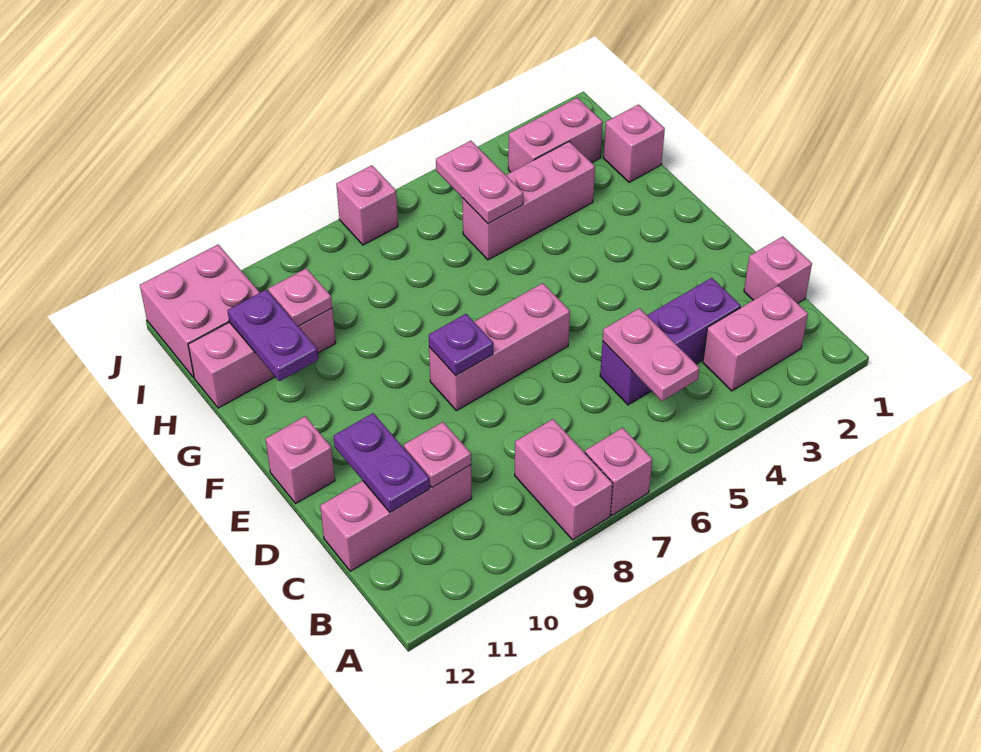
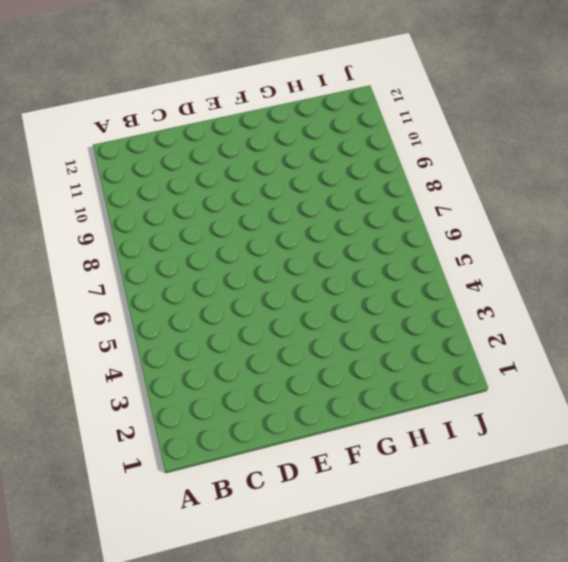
none -> pink 1x1 brick [585,428,652,515]
none -> pink 1x2 brick [515,419,613,540]
none -> pink 1x2 brick [703,286,808,391]

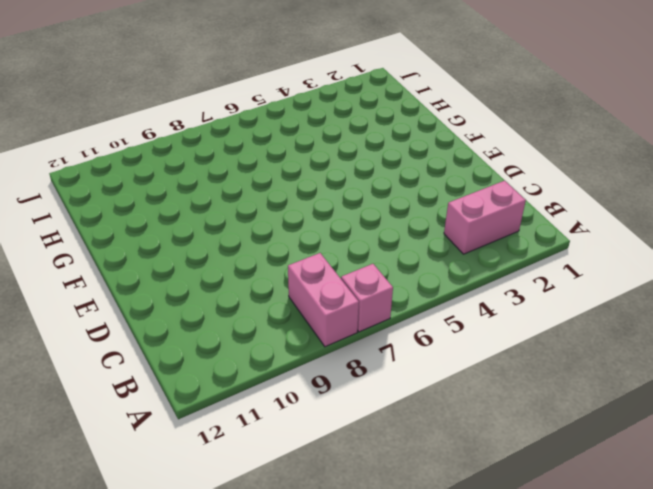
none -> pink 1x1 brick [744,236,812,303]
none -> purple 1x3 brick [600,278,741,405]
none -> pink 1x3 brick [320,465,472,571]

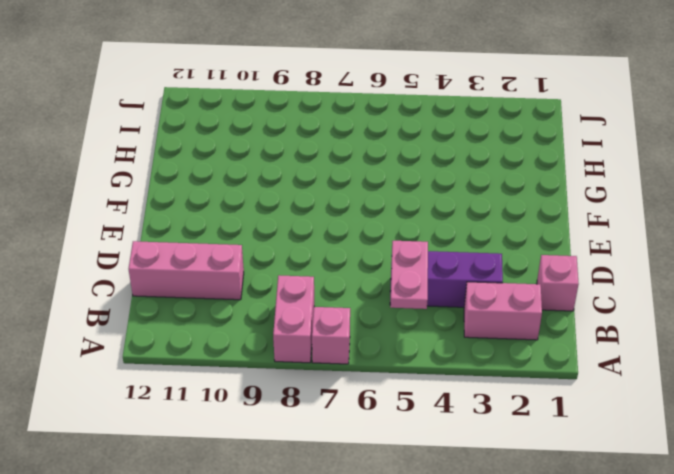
none -> pink 1x3 brick [429,283,570,411]
none -> pink 1x1 brick [266,416,335,503]
none -> pink 1x1 brick [604,105,665,182]

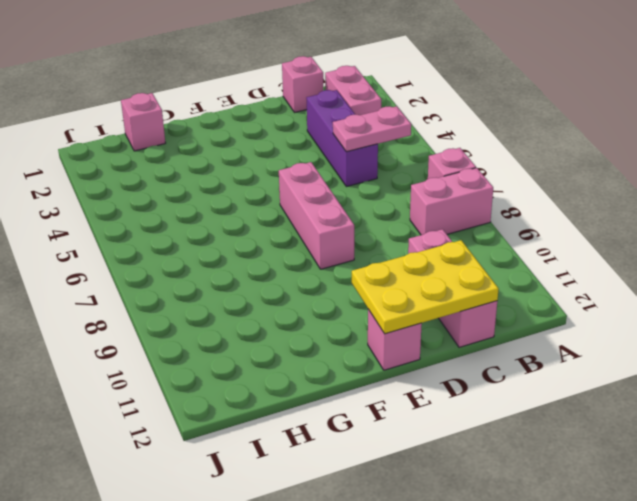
yellow 2x3 plate [352,240,499,334] -> purple 1x2 plate [334,413,430,512]
none -> pink 1x3 brick [462,142,595,260]
none -> pink 1x3 brick [188,308,336,408]
none -> pink 1x2 brick [508,98,603,172]

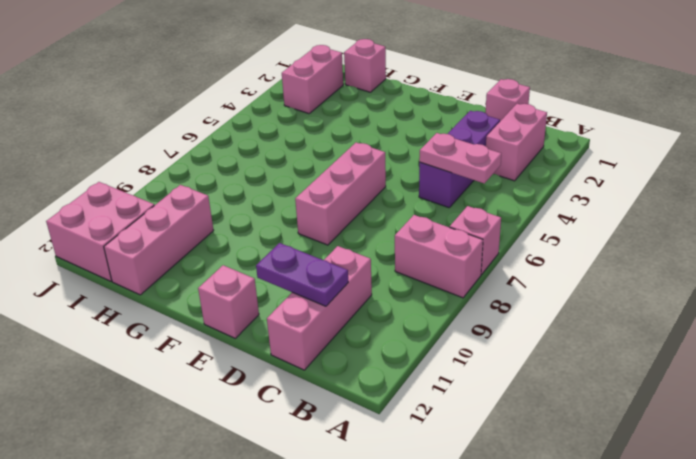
none -> pink 1x3 brick [462,142,595,260]
none -> pink 1x1 brick [336,165,398,245]
none -> pink 1x1 plate [404,422,471,488]

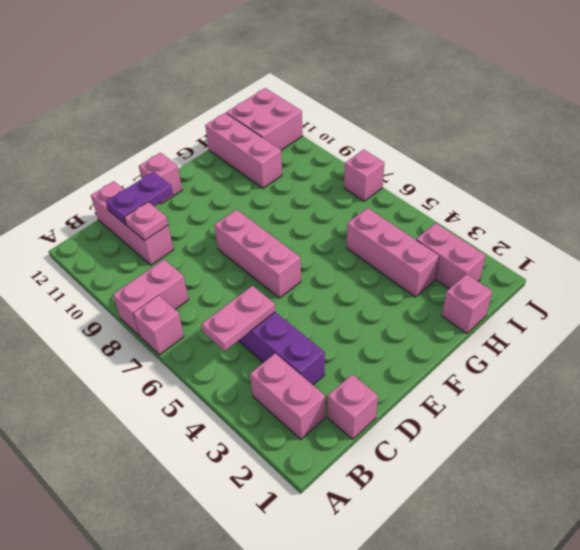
none -> purple 1x1 plate [429,314,493,375]
none -> purple 1x2 plate [228,290,318,381]
none -> pink 1x2 plate [436,141,523,224]

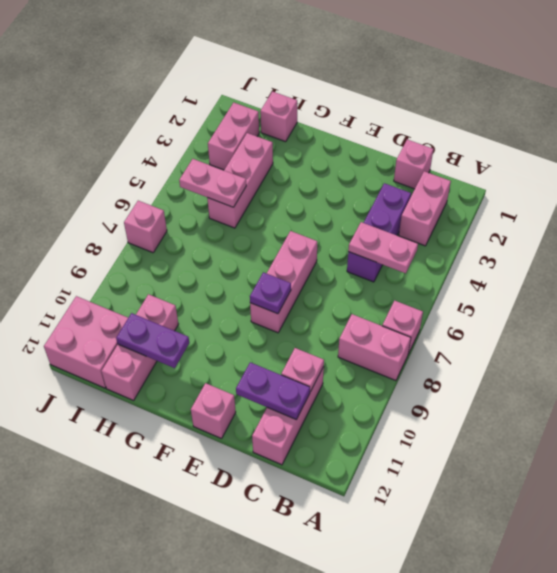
none -> pink 1x1 plate [268,268,332,326]

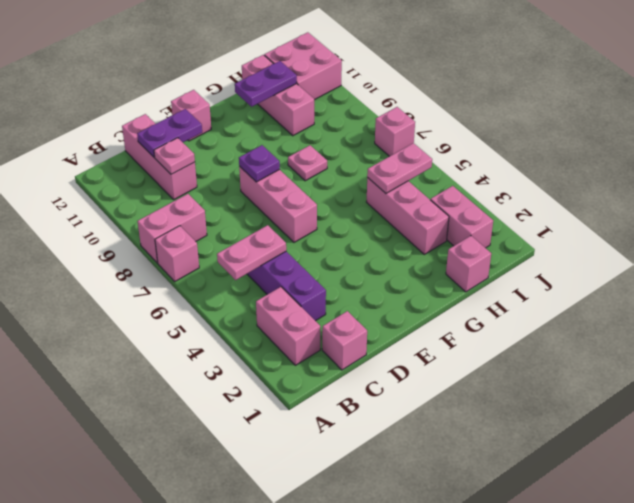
pink 1x1 plate [288,145,327,181] -> pink 1x1 plate moved to [268,268,332,326]

